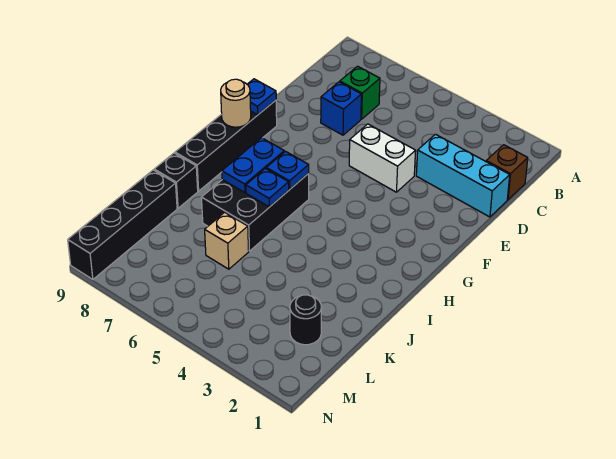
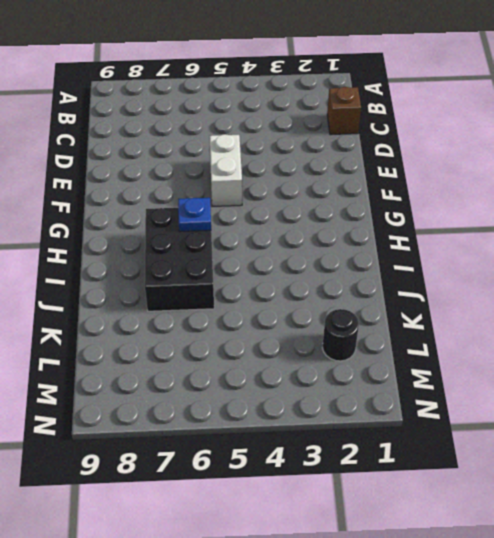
white 1x2 brick [209,134,242,206] -> white 1x2 brick turned to [349,124,416,192]
none -> green 1x1 brick [340,66,380,119]
none -> cyan 1x3 brick [416,134,510,217]
none -> blue 1x1 brick [321,82,361,135]

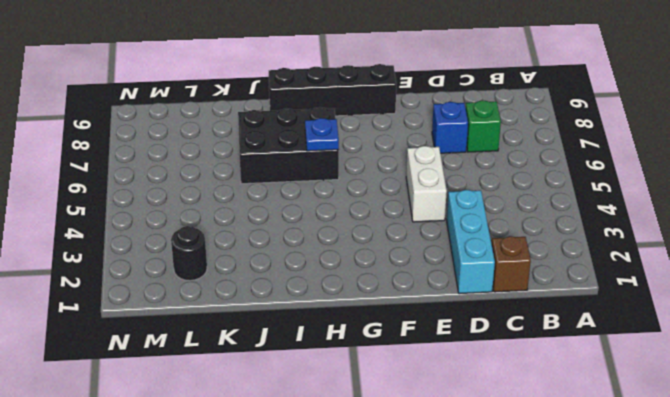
none -> black 1x1 brick [154,153,198,208]
none -> tan 1x1 brick [205,212,249,269]
none -> black 1x4 brick [68,170,177,279]

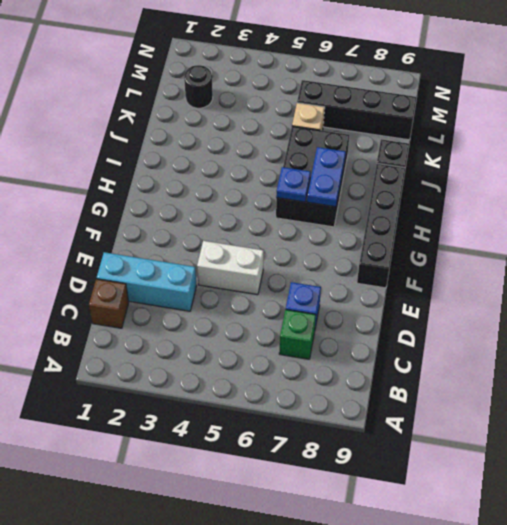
black 1x4 brick [297,80,416,140] -> black 1x4 brick turned to [68,170,177,279]
none -> blue 1x1 plate [247,79,276,115]
none -> tan 1x1 round brick [221,79,251,127]
none -> blue 1x1 plate [246,169,289,207]

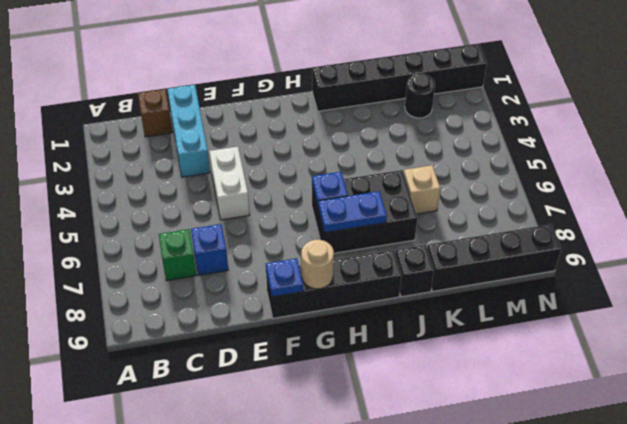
black 1x6 brick [312,44,487,111] -> none
none -> blue 1x1 plate [246,169,289,207]

